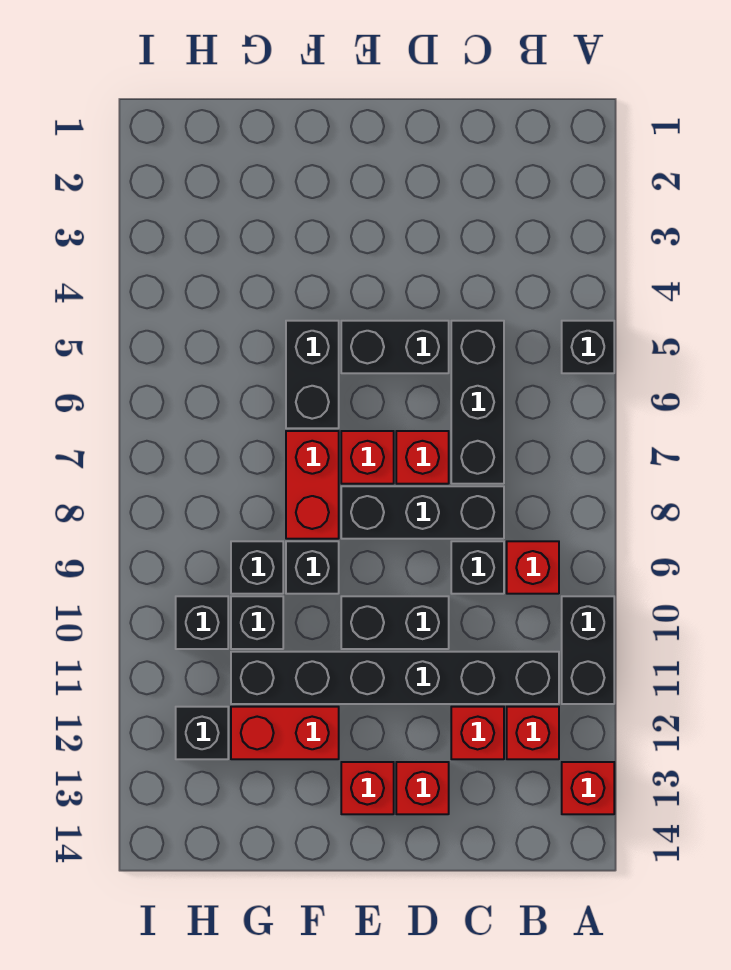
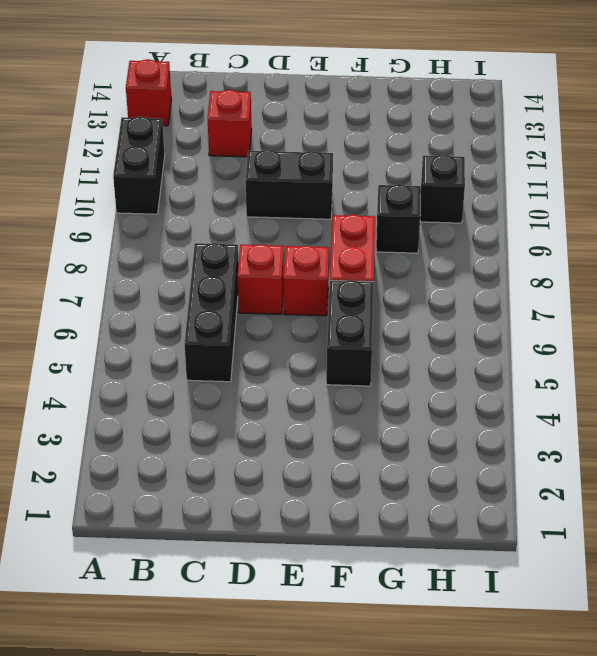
none -> black 1x1 brick [562,321,614,373]
none -> red 1x1 brick [507,541,559,594]
none -> black 1x6 brick [231,652,559,704]

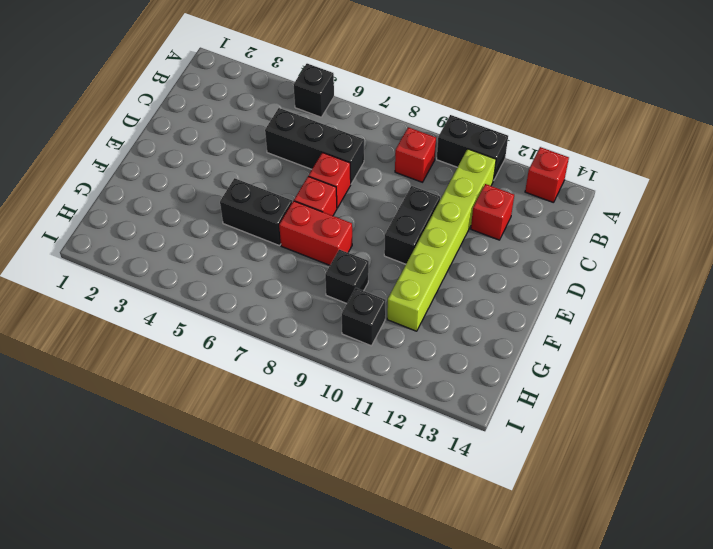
lime 1x6 brick [387,149,496,331] -> black 1x6 brick [231,652,559,704]
none -> red 1x1 brick [507,707,559,759]
none -> black 1x3 brick [341,486,504,539]
none -> black 1x1 brick [451,541,504,594]

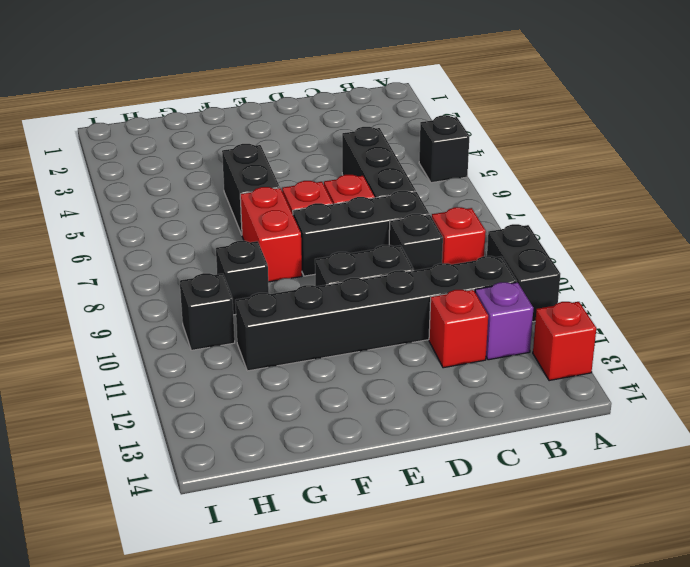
purple 1x1 brick [475,282,533,360] -> red 1x1 brick [507,707,559,759]
none -> black 1x2 brick [341,321,449,373]
none -> red 1x1 brick [396,762,449,814]
none -> red 1x1 brick [341,762,394,814]

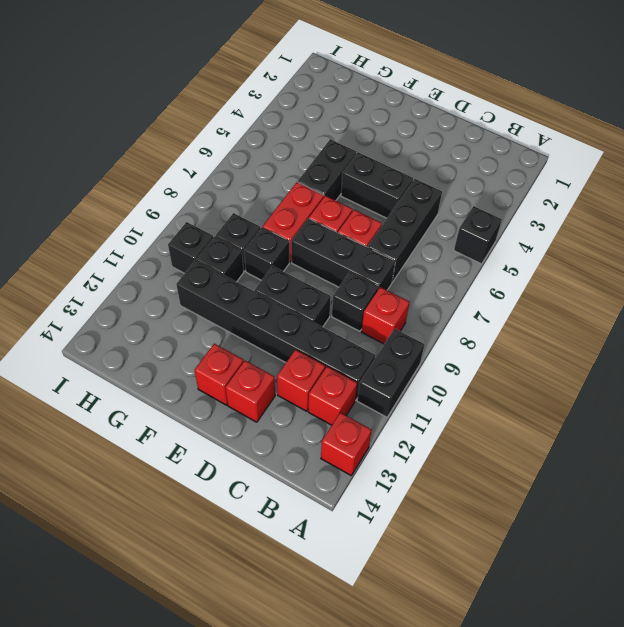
none -> red 1x2 brick [231,707,339,759]
none -> black 1x1 brick [176,707,228,759]

